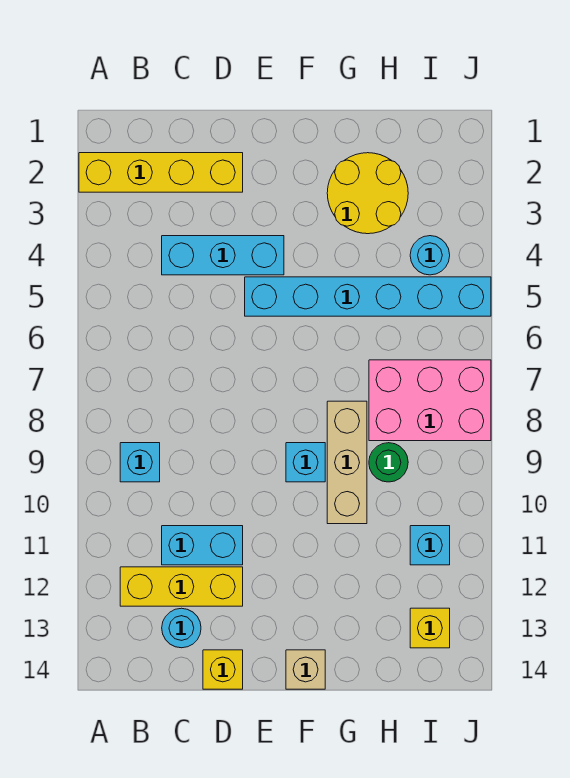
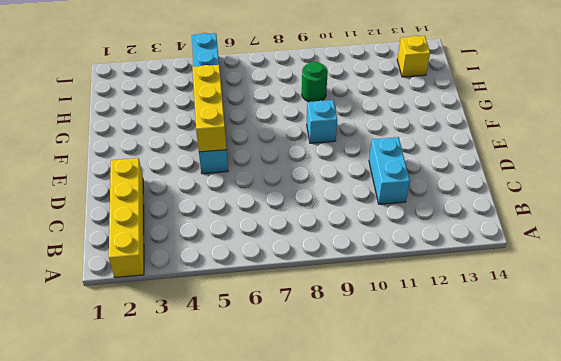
yellow 1x3 brick [192,65,227,152] -> yellow 1x3 brick moved to [120,567,243,606]
none -> cyan 1x1 brick [120,443,160,482]
none -> cyan 1x3 brick [162,236,284,275]
none -> cyan 1x1 round brick [162,608,201,648]

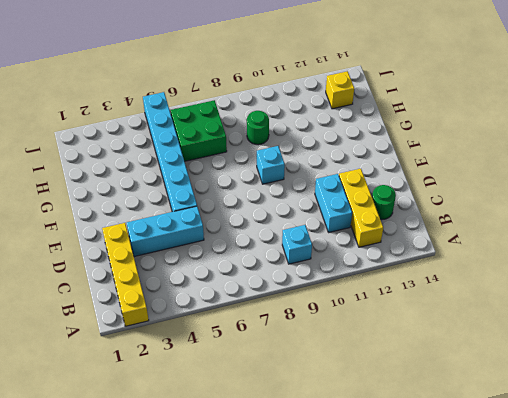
green 1x1 round brick [372,185,396,220] -> cyan 1x1 round brick [162,608,201,648]
cyan 1x3 brick [127,206,204,257] -> cyan 1x3 brick turned to [162,236,284,275]
green 2x2 brick [171,100,227,161] -> pink 2x3 brick [369,360,491,441]
none -> yellow 1x1 brick [203,650,243,689]
none -> tan 1x1 brick [286,650,325,689]
none -> yellow 2x2 round brick [327,153,408,234]

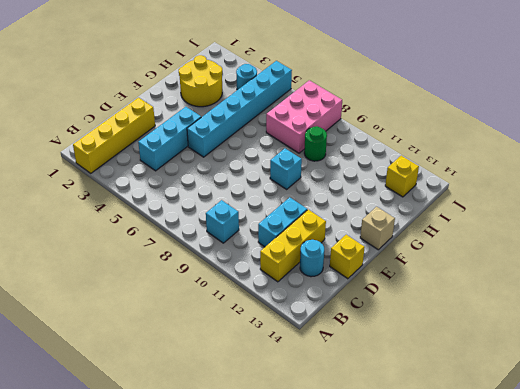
none -> tan 1x3 brick [327,401,367,524]
none -> cyan 1x1 brick [410,526,450,565]

